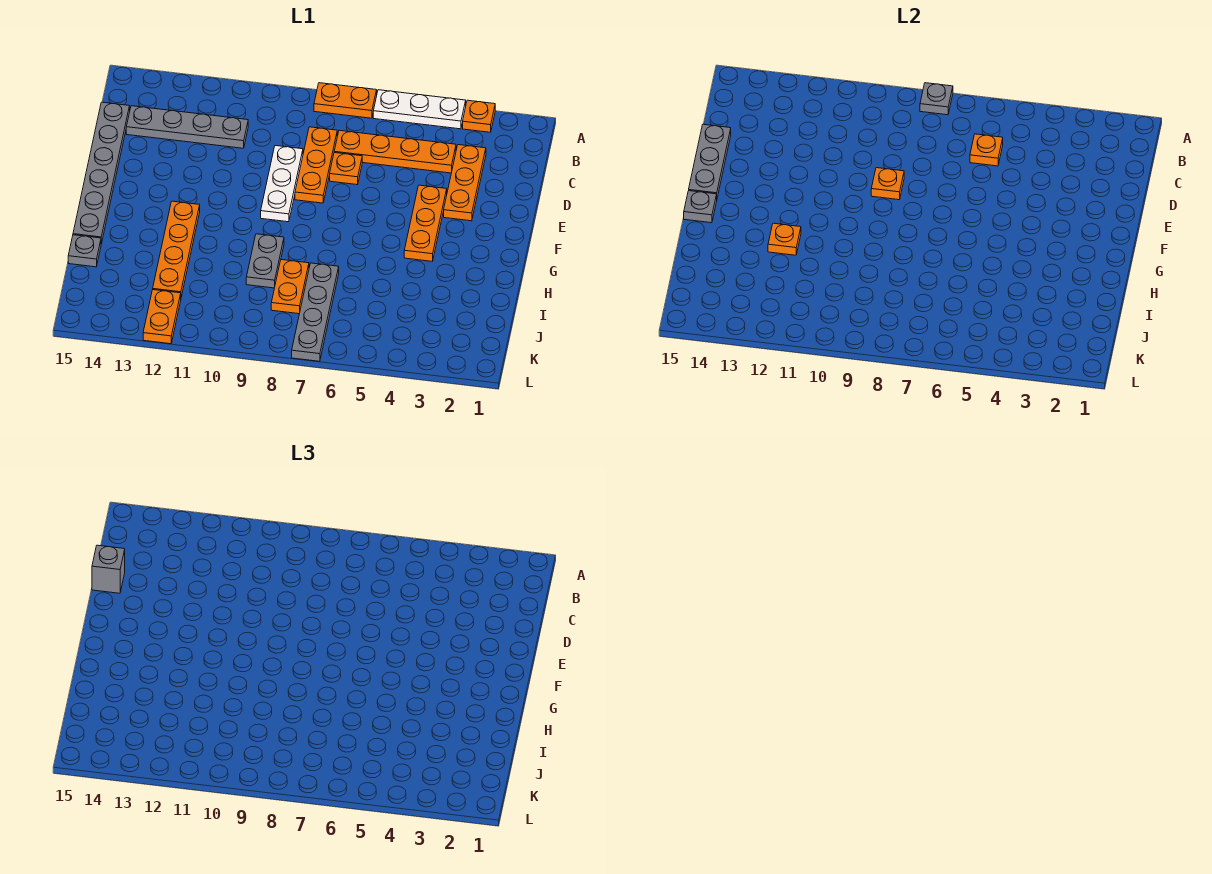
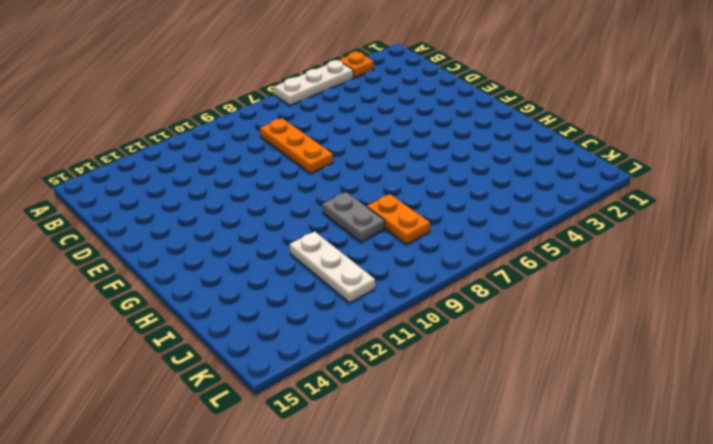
white 1x3 plate [290,232,375,303] -> white 1x3 plate moved to [261,146,303,222]
none -> orange 1x2 plate [314,83,377,118]
none -> orange 1x3 plate [444,145,486,221]
none -> orange 1x4 plate [334,130,456,173]

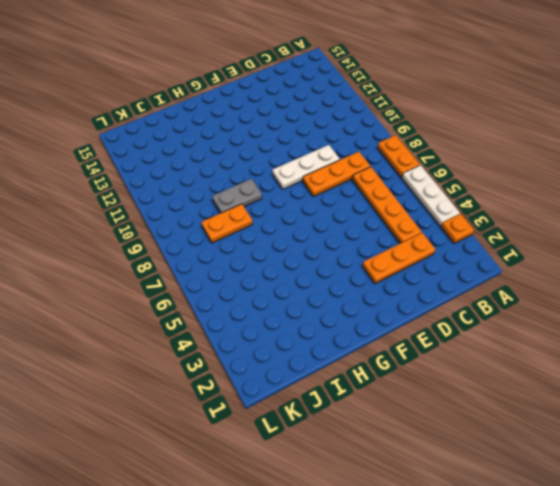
none -> grey 1x4 plate [126,106,248,148]
none -> grey 1x6 plate [73,102,130,244]
none -> orange 1x1 plate [330,153,362,185]

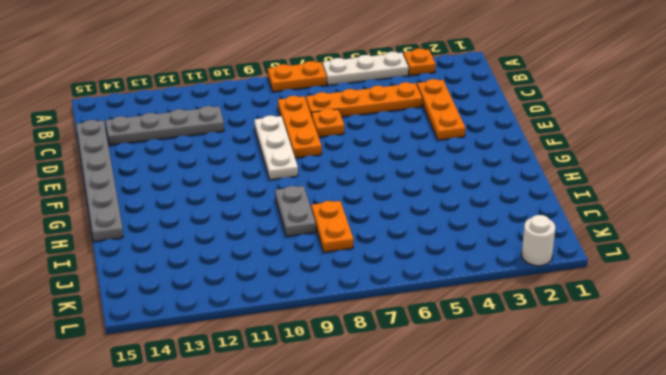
white 1x1 round brick [522,215,555,266] -> none
none -> orange 1x3 plate [404,185,447,261]
none -> orange 1x4 plate [153,201,200,297]
none -> grey 1x4 plate [292,263,339,361]

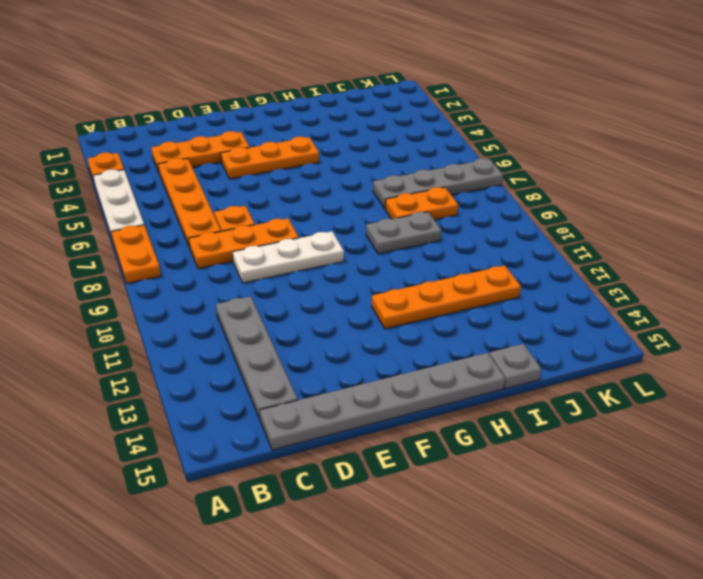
none -> orange 1x2 plate [143,290,181,344]
none -> grey 1x1 plate [920,83,953,115]
none -> orange 1x1 plate [970,134,1003,166]

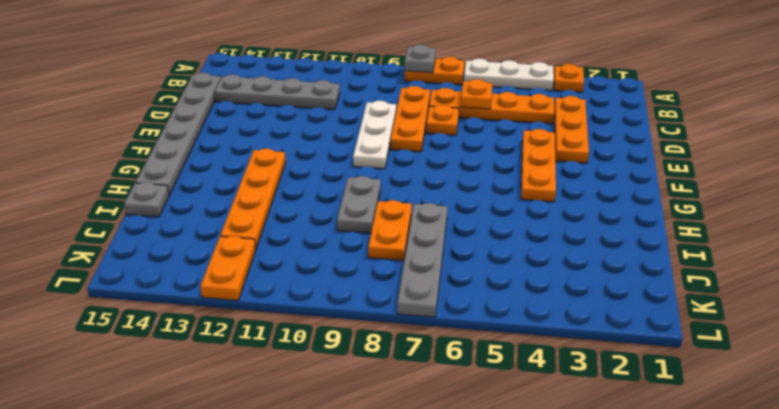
none -> grey 1x3 plate [689,124,731,197]
none -> orange 1x1 plate [871,168,904,200]
none -> grey 1x1 plate [684,191,717,223]

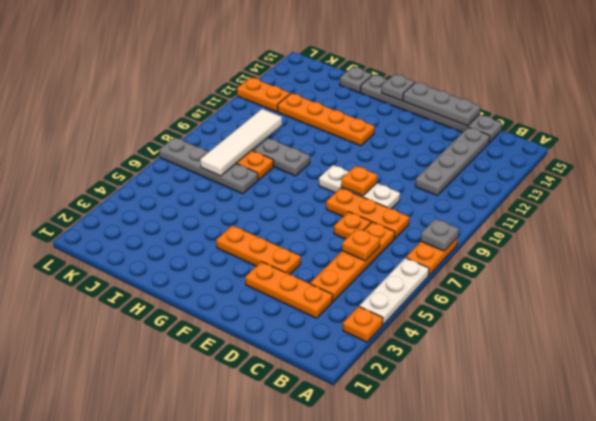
white 1x4 tile [200,109,282,176] -> none
none -> orange 1x1 plate [768,223,801,255]
none -> grey 1x1 brick [92,545,125,593]

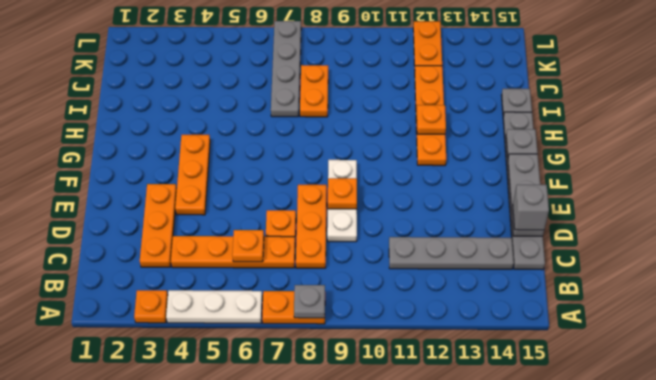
none -> grey 1x2 plate [246,234,284,288]

